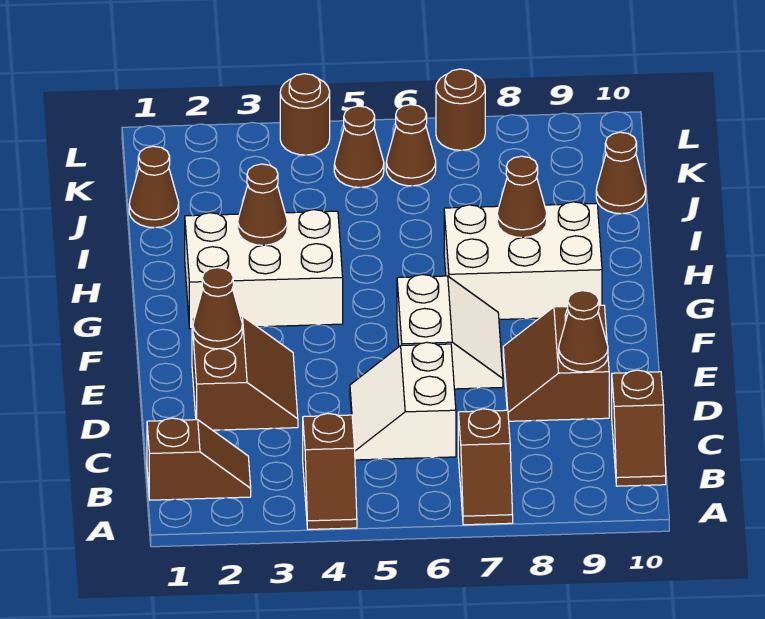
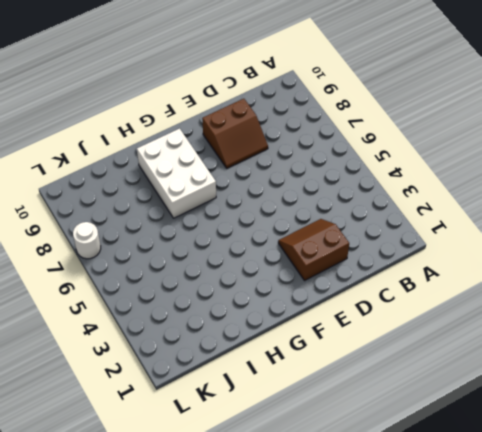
white 1x1 round brick [73,222,101,259] -> brown 1x1 round brick [436,69,485,150]
none -> brown 1x2 slope [303,414,357,529]
none -> brown 1x2 slope [458,409,513,525]
none -> brown 1x2 slope [147,418,251,500]

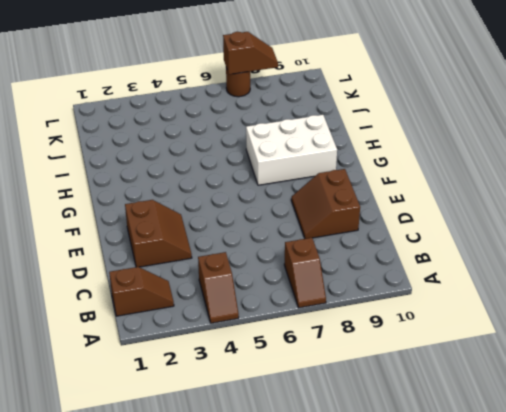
brown 1x2 slope [223,32,278,74] -> brown 1x2 slope turned to [612,370,666,486]
none -> white 2x2 slope [350,342,456,460]
none -> white 2x2 slope [397,274,503,389]
none -> white 2x3 brick [185,210,343,329]

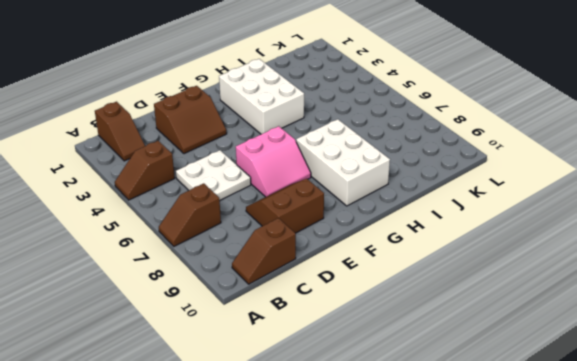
white 2x2 plate [176,150,251,200] -> white 2x2 slope [350,342,456,460]
pink 2x2 slope [236,126,311,197] -> white 2x2 slope [397,274,503,389]
none -> brown 1x1 cone [129,146,179,228]
none -> brown 1x1 cone [596,132,646,214]
none -> brown 1x1 cone [334,106,384,187]

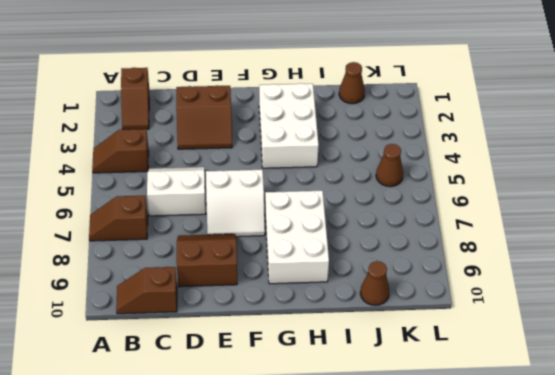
none -> brown 1x1 cone [386,105,436,186]
none -> brown 1x1 round brick [280,74,330,155]
none -> brown 1x1 round brick [436,69,485,150]

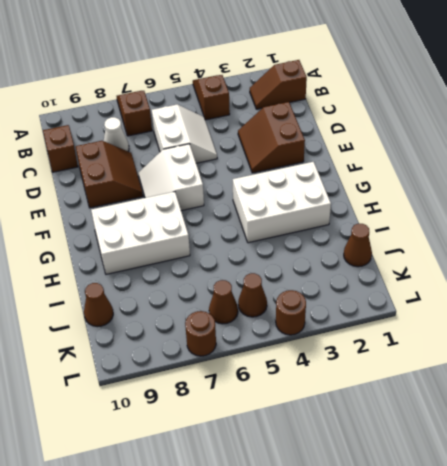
white 1x1 cone [104,117,129,151] -> none
none -> brown 1x1 cone [559,291,608,372]
none -> brown 1x1 cone [193,268,242,349]
none -> brown 1x1 cone [238,164,287,245]

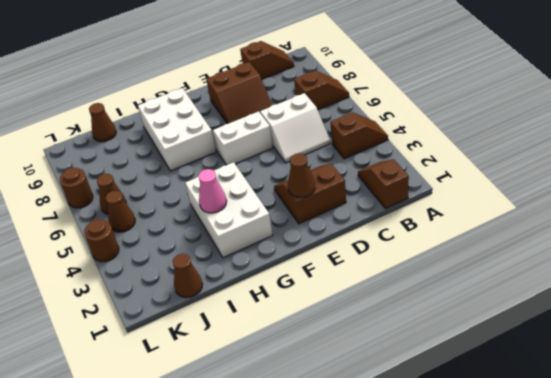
pink 1x1 cone [198,169,227,213] -> brown 1x1 cone [238,164,287,245]
none -> brown 1x1 cone [559,291,608,372]
none -> brown 1x1 cone [497,156,547,238]

